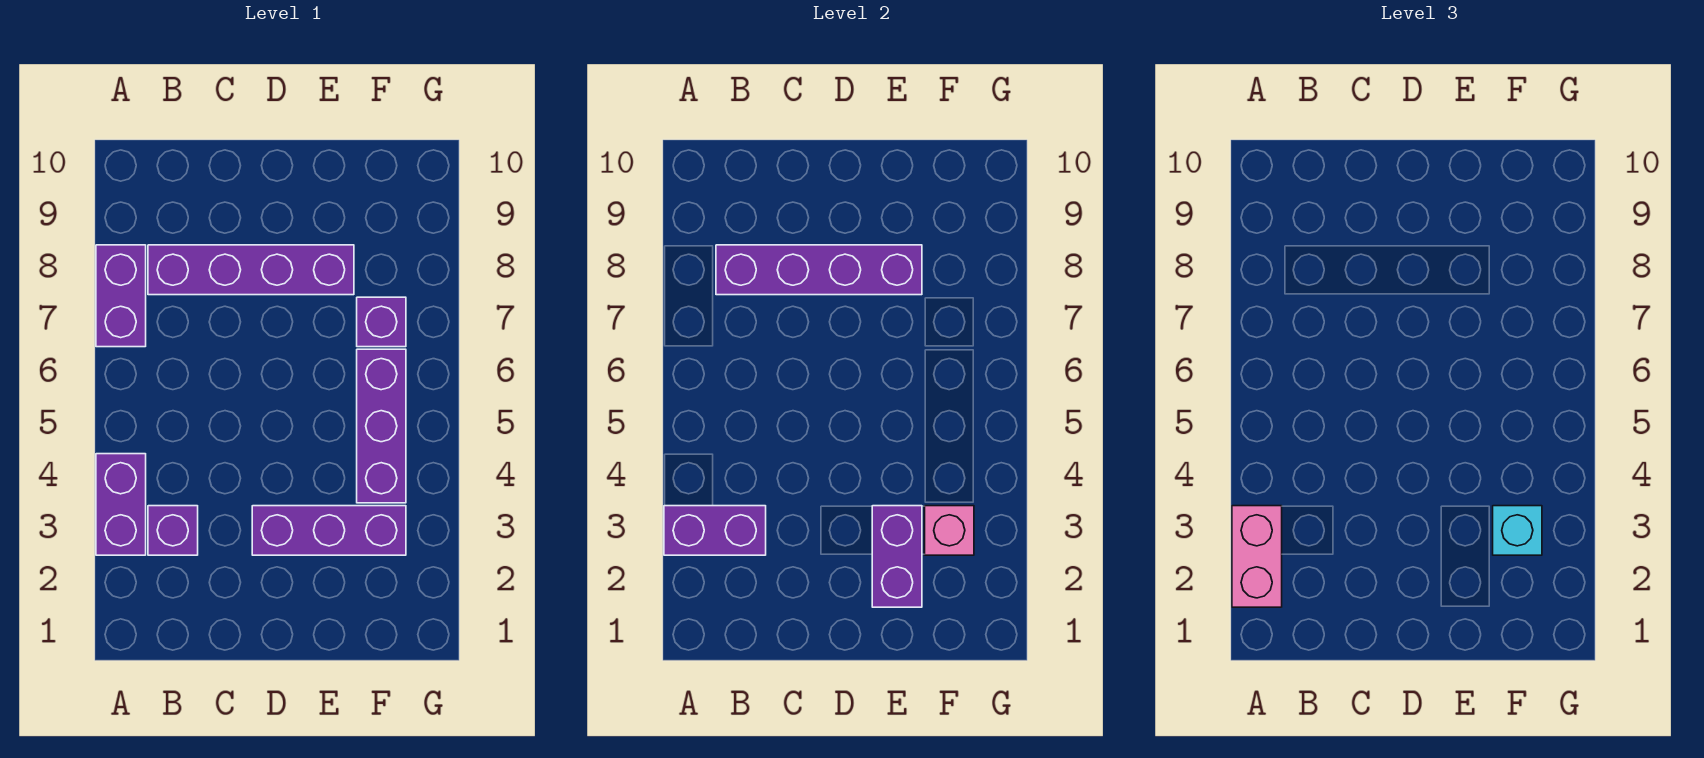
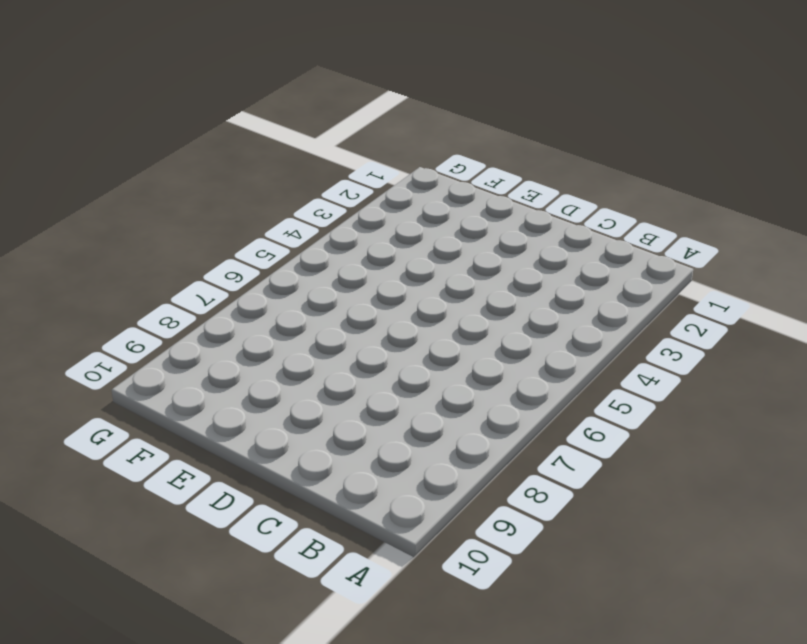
none -> purple 1x2 brick [96,454,146,555]
none -> purple 1x2 brick [96,245,146,347]
none -> purple 1x1 brick [148,506,198,555]

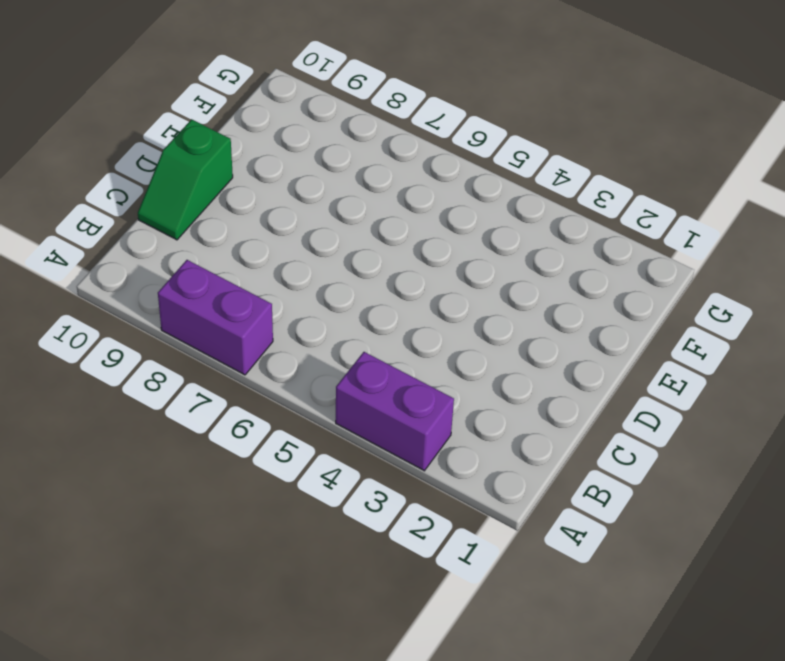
green 1x2 slope [138,119,233,240] -> none
none -> purple 1x1 brick [148,506,198,555]
none -> purple 1x4 brick [148,245,354,295]
none -> purple 1x3 brick [252,506,406,555]

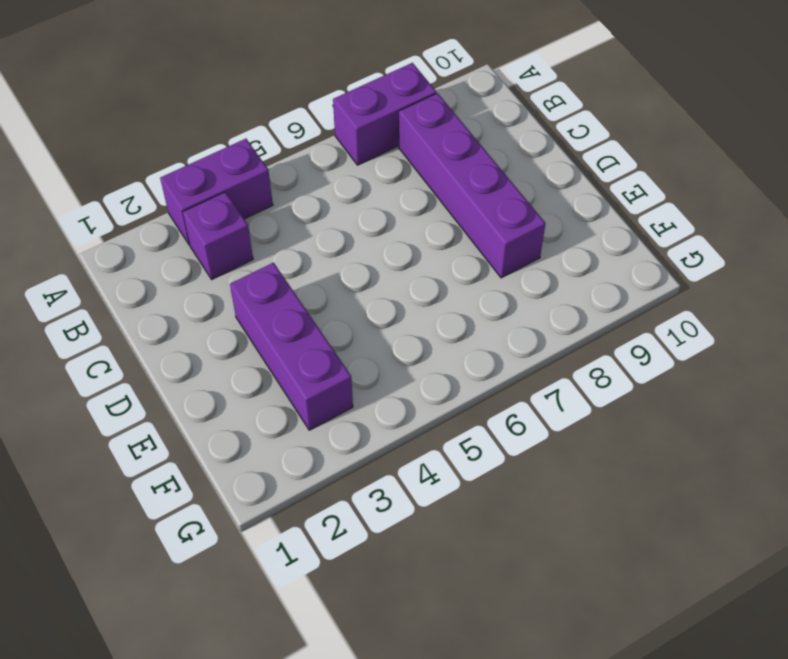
none -> purple 1x3 brick [357,349,406,503]
none -> purple 1x1 brick [357,297,406,347]
none -> purple 1x2 brick [664,506,766,555]

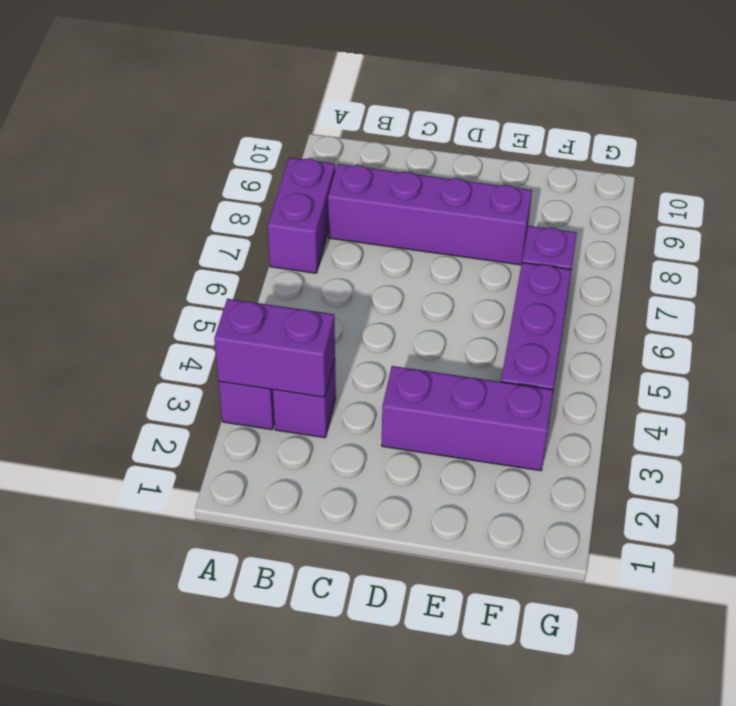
none -> purple 1x4 brick [716,245,922,295]
none -> purple 1x2 brick [872,506,922,607]
none -> pink 1x1 brick [925,506,974,555]

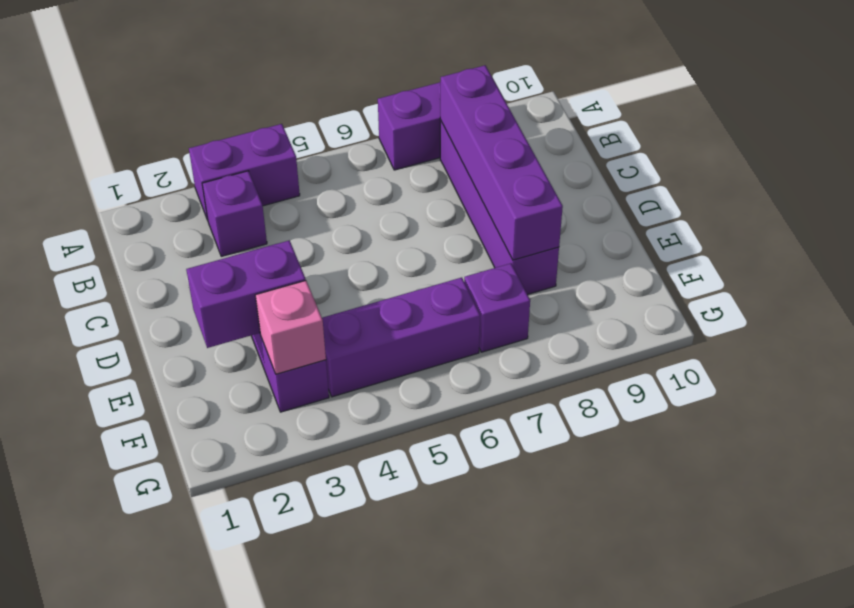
none -> purple 1x2 brick [664,506,766,555]
none -> pink 1x2 brick [1232,506,1282,607]
none -> cyan 1x1 brick [1493,506,1542,555]

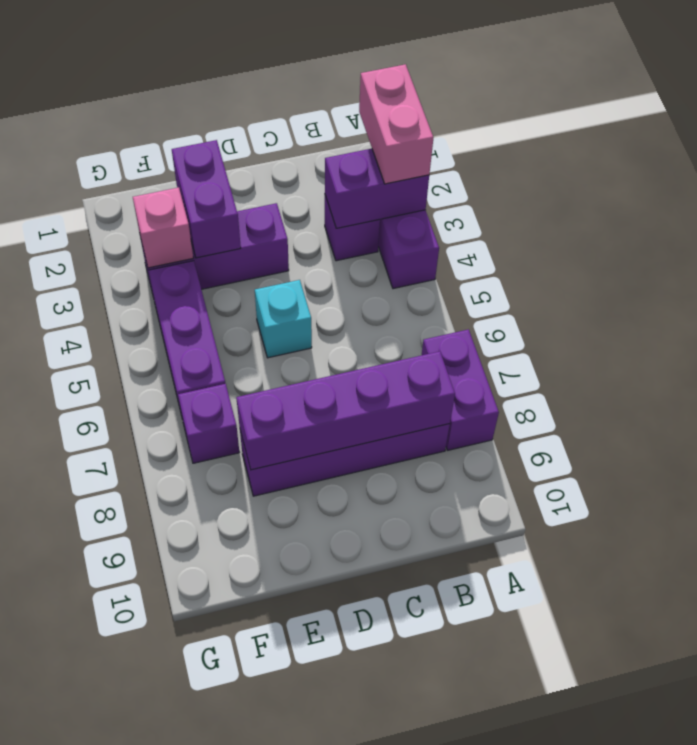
cyan 1x1 brick [255,280,312,358] -> cyan 1x1 brick moved to [1493,506,1542,555]

